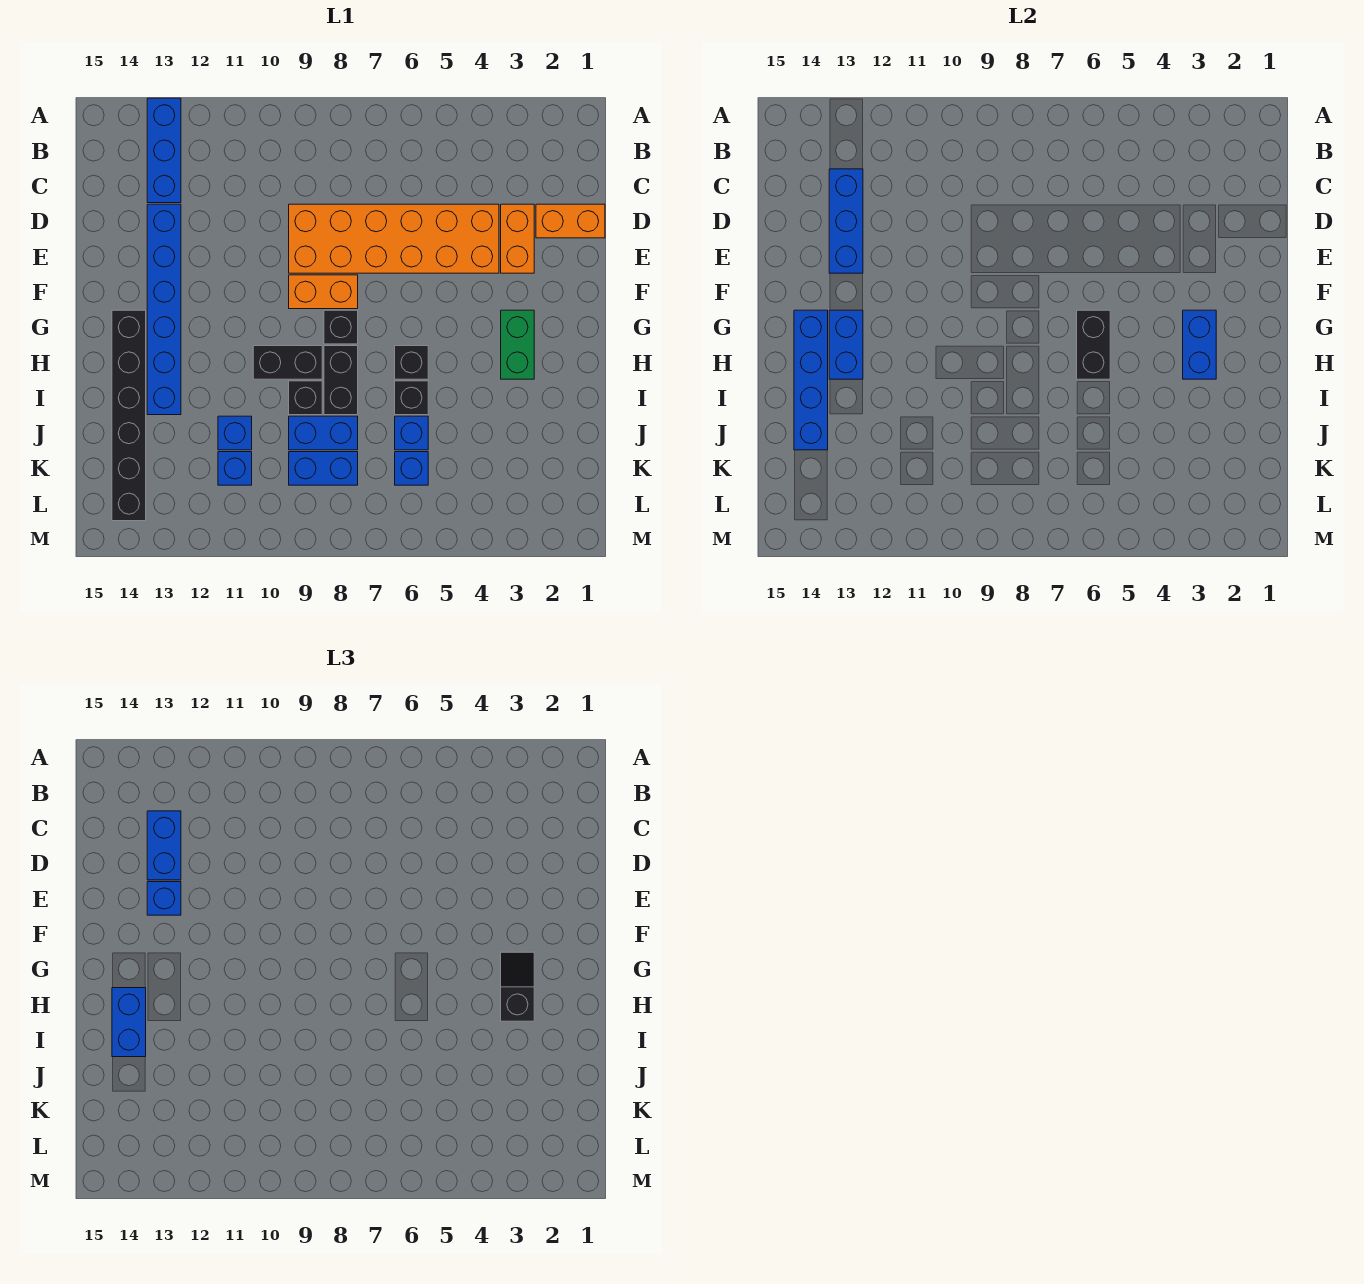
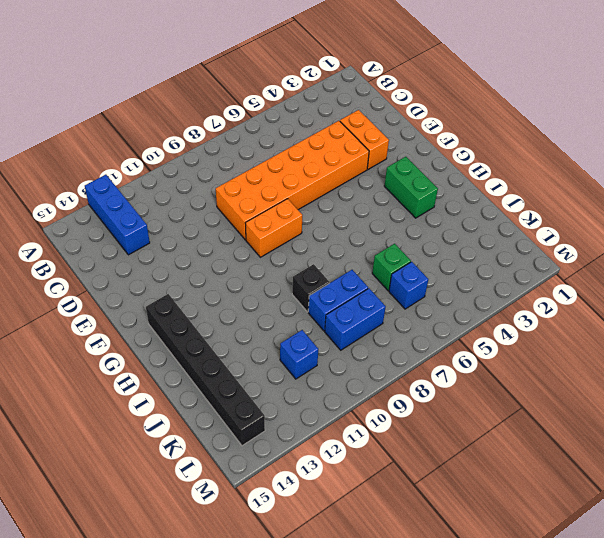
green 1x1 brick [372,244,411,291] -> blue 1x1 brick [395,416,428,450]
none -> orange 1x2 brick [536,204,605,238]
none -> blue 1x6 brick [147,204,181,415]
none -> black 1x1 brick [324,310,358,344]

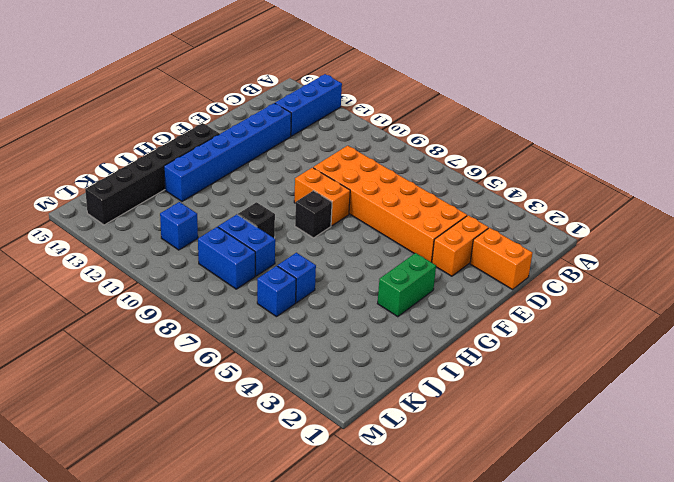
none -> black 1x1 brick [395,346,428,379]
none -> black 1x2 brick [324,346,358,415]
none -> black 1x2 brick [253,346,322,379]

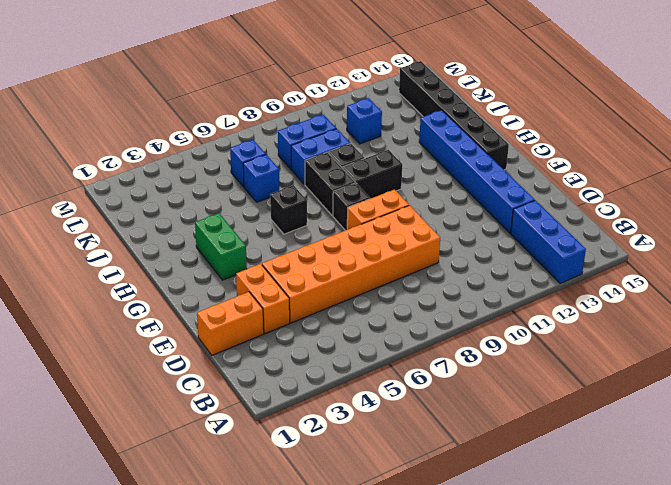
none -> black 1x1 brick [395,381,428,415]
none -> blue 1x1 brick [218,416,252,450]
none -> blue 1x3 brick [829,169,863,273]

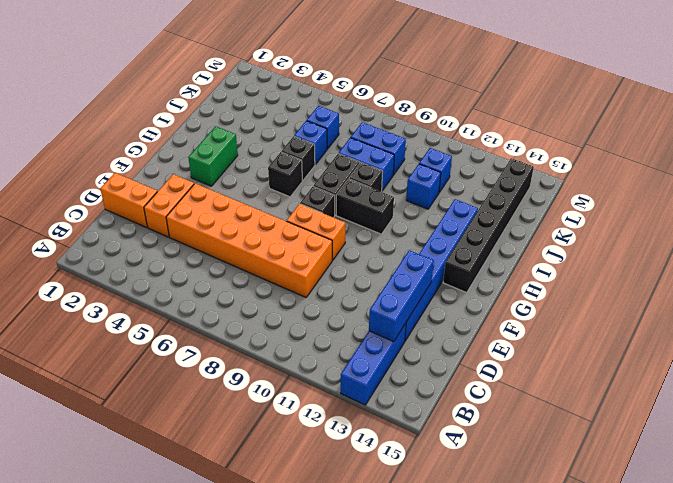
none -> blue 1x2 brick [1183,310,1216,379]
none -> black 1x2 brick [1077,310,1110,379]
none -> blue 1x2 brick [829,310,863,379]

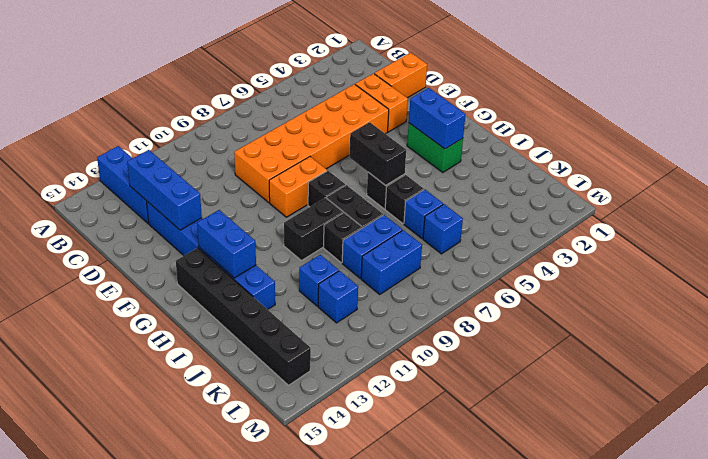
none -> blue 1x4 brick [794,310,828,450]
none -> blue 1x2 brick [147,811,181,880]
none -> blue 1x1 brick [147,882,181,915]

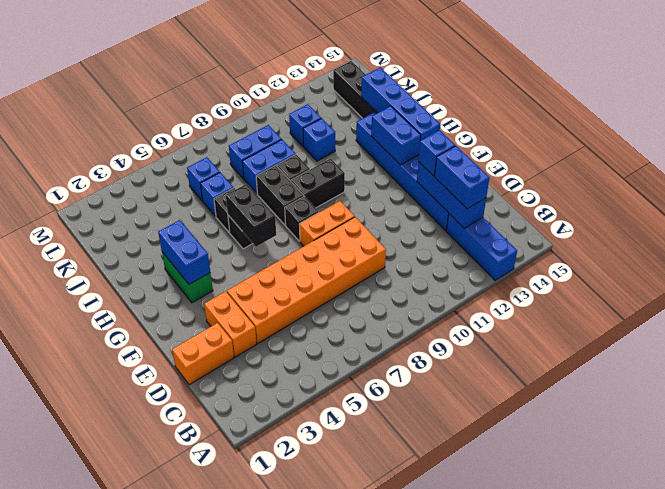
none -> black 1x2 slope [501,952,534,1021]
none -> blue 1x2 brick [112,988,146,1057]

